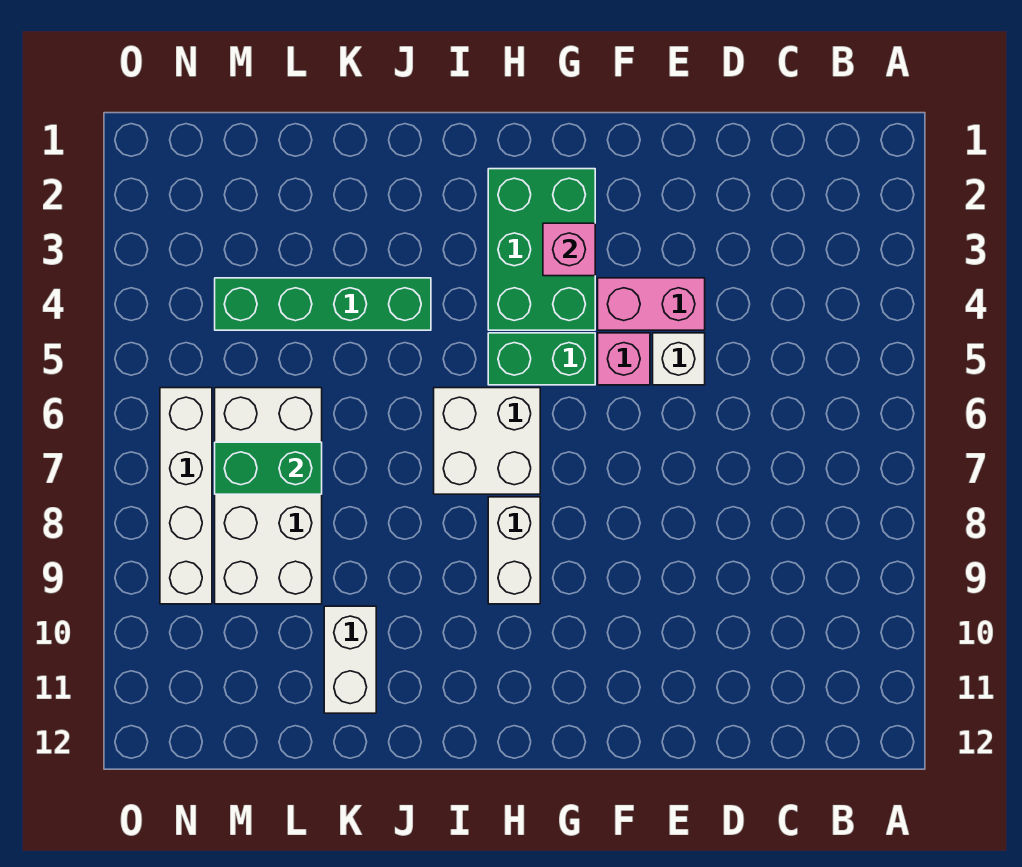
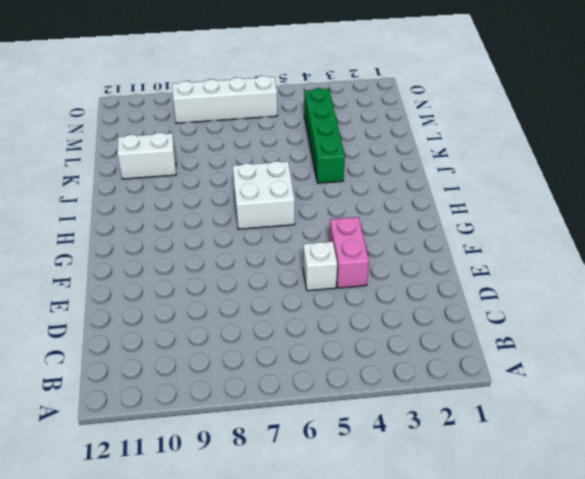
none -> pink 1x1 brick [598,333,650,385]
none -> green 2x3 brick [488,169,595,330]
none -> green 1x2 brick [488,333,595,385]

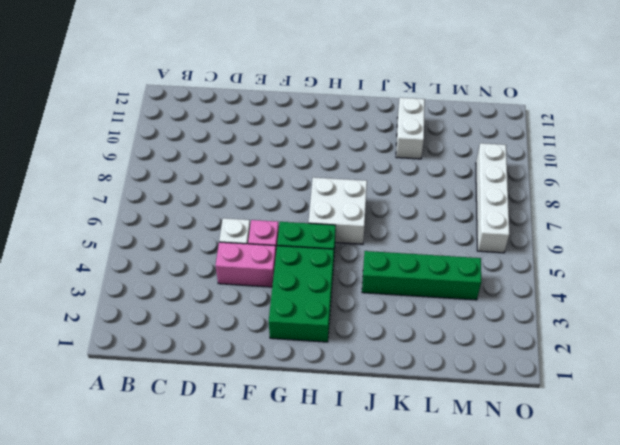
none -> white 1x2 brick [488,497,540,604]
none -> white 2x4 brick [215,388,322,604]
none -> pink 1x1 brick [543,223,595,276]

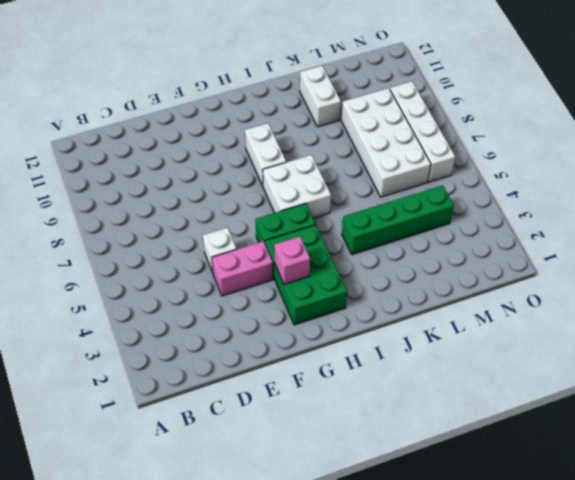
none -> pink 1x1 brick [598,333,650,385]
none -> green 1x2 brick [215,442,322,494]

